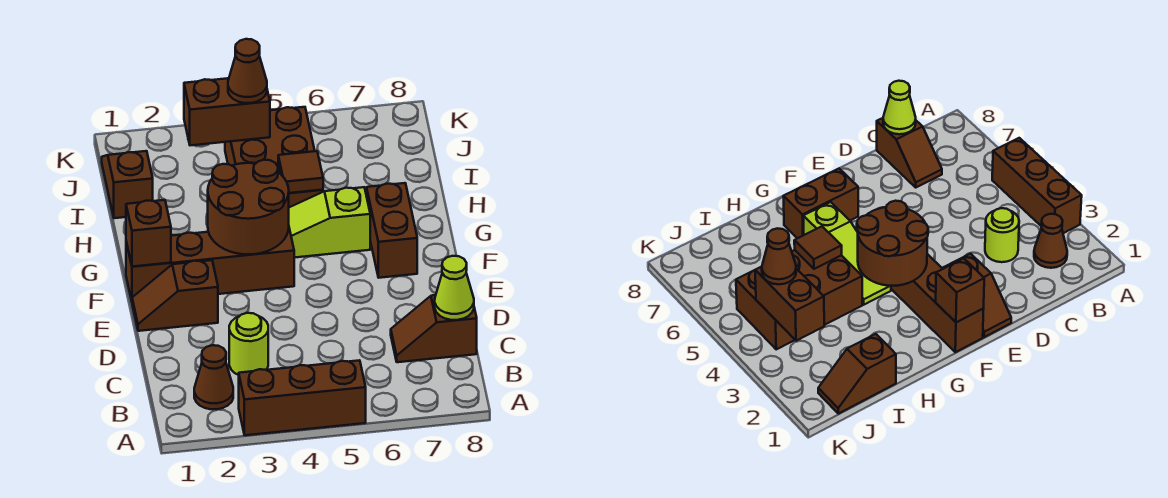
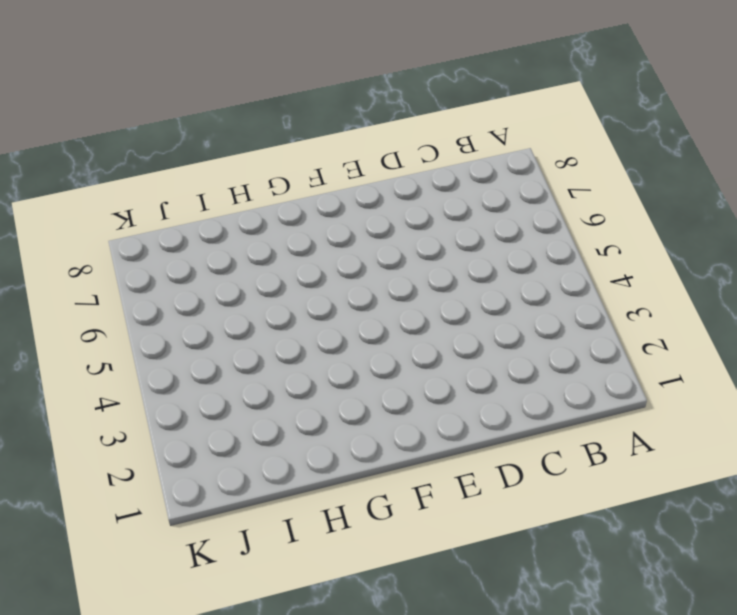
none -> brown 1x3 brick [239,360,366,435]
none -> brown 1x1 cone [194,345,233,409]
none -> lime 1x1 round brick [229,313,268,375]

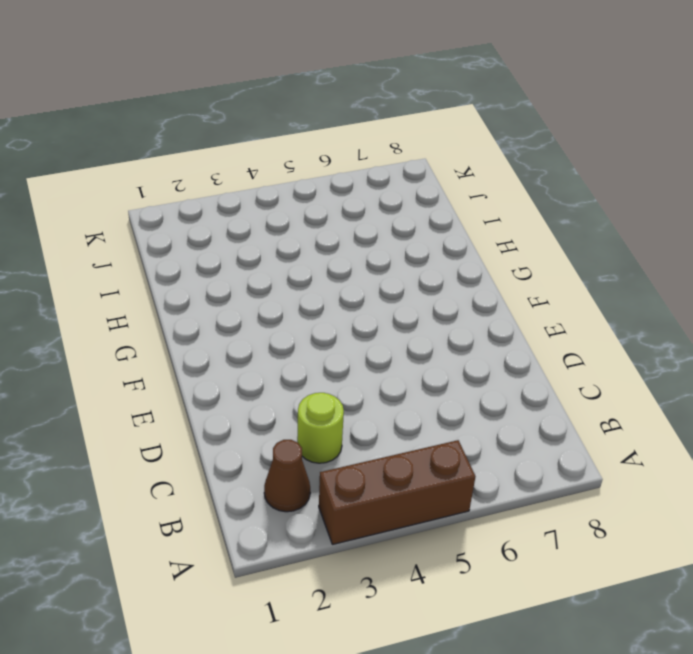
none -> brown 1x2 slope [391,295,477,362]
none -> brown 1x2 slope [132,260,218,331]
none -> brown 1x4 brick [126,228,294,301]

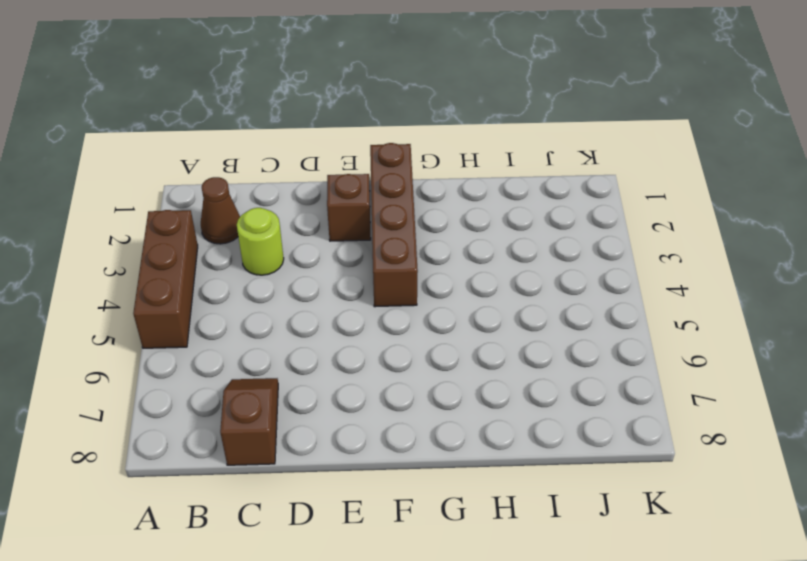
none -> brown 1x2 brick [367,183,417,278]
none -> lime 1x3 slope [289,187,370,258]
none -> brown 2x3 brick [225,107,323,207]

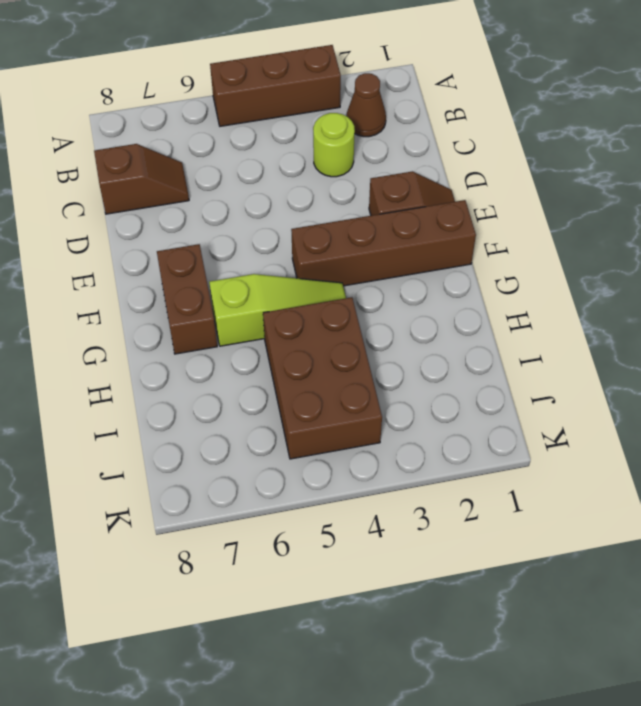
none -> brown 1x2 slope [102,151,153,218]
none -> lime 1x1 cone [435,256,474,320]
none -> brown 1x1 brick [126,200,171,267]

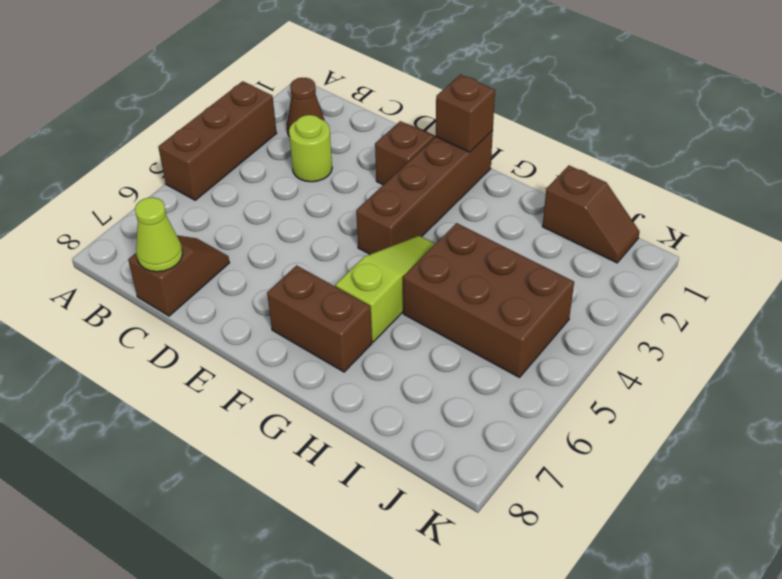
none -> brown 2x2 round brick [208,160,289,254]
none -> brown 1x1 tile [278,151,323,193]
none -> brown 1x2 brick [184,78,270,145]

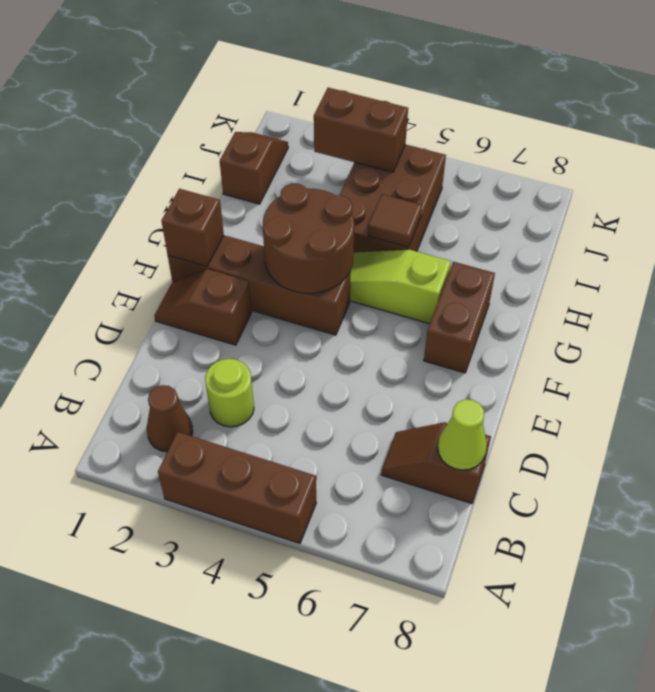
none -> brown 1x1 cone [228,39,267,103]

